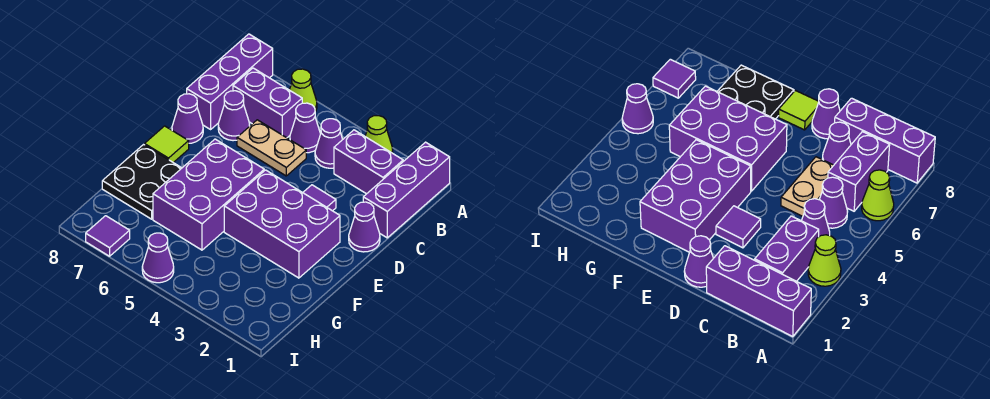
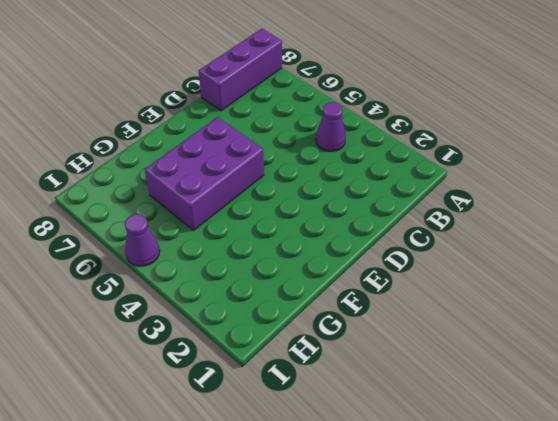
none -> purple 1x3 brick [363,142,450,238]
none -> lime 1x1 cone [365,116,393,153]
none -> lime 1x1 cone [290,69,317,112]

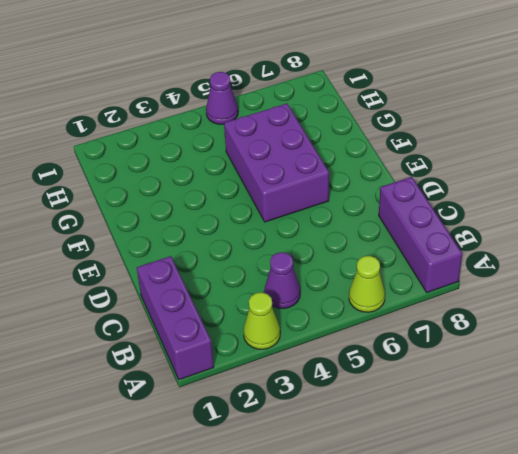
none -> purple 1x2 brick [334,130,403,194]
none -> purple 1x1 cone [290,103,321,153]
none -> purple 1x2 brick [233,68,302,138]

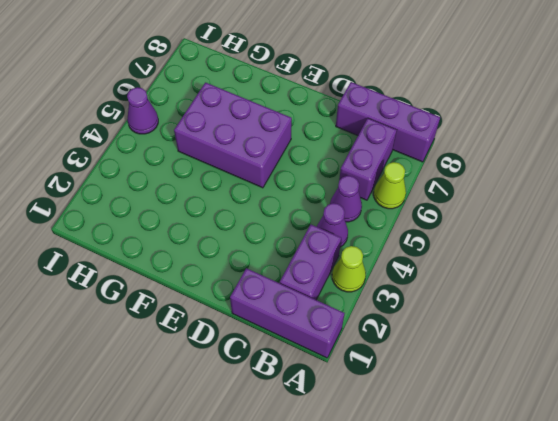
none -> tan 1x2 plate [237,120,306,176]
none -> purple 1x1 cone [218,91,250,141]
none -> purple 1x1 cone [349,202,380,252]

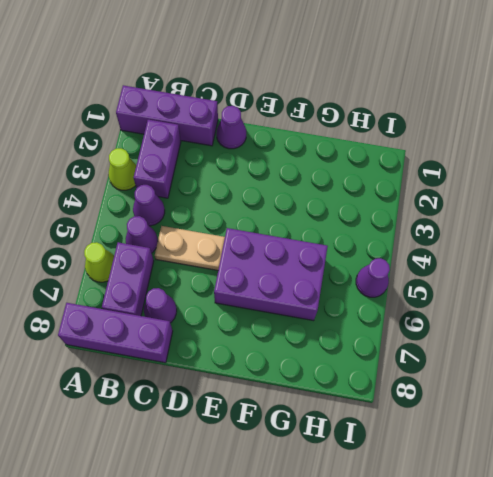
tan 1x2 plate [155,226,225,270] -> tan 1x2 plate turned to [237,120,306,176]
none -> purple 1x1 tile [303,185,336,211]
none -> purple 1x1 cone [172,94,203,143]
none -> purple 2x3 brick [224,170,340,278]

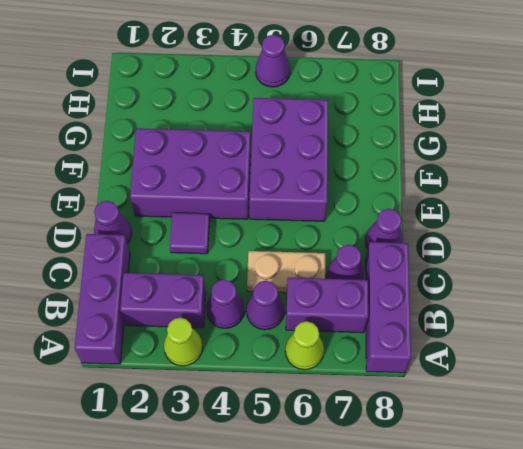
none -> lime 1x1 tile [145,126,189,163]
none -> black 2x2 plate [102,145,181,219]
none -> purple 1x1 tile [86,216,130,256]

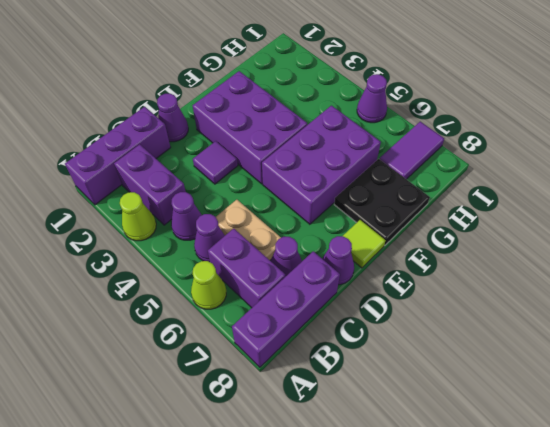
purple 1x2 tile [380,122,444,179] -> purple 1x1 tile [86,216,130,256]

